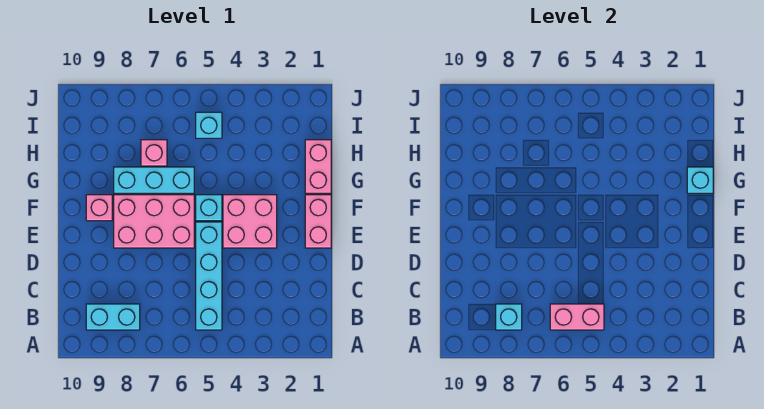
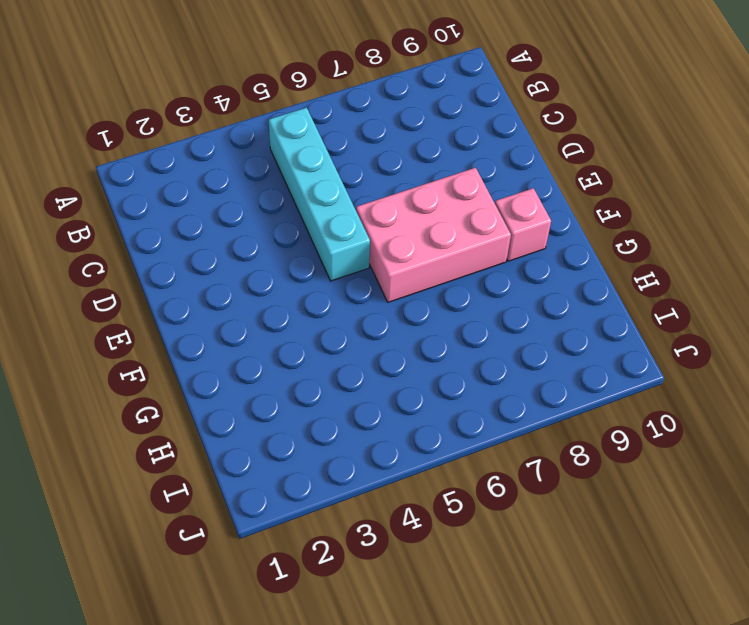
none -> cyan 1x2 brick [86,304,140,330]
none -> pink 1x2 brick [305,195,331,248]
none -> pink 2x2 brick [223,195,277,248]

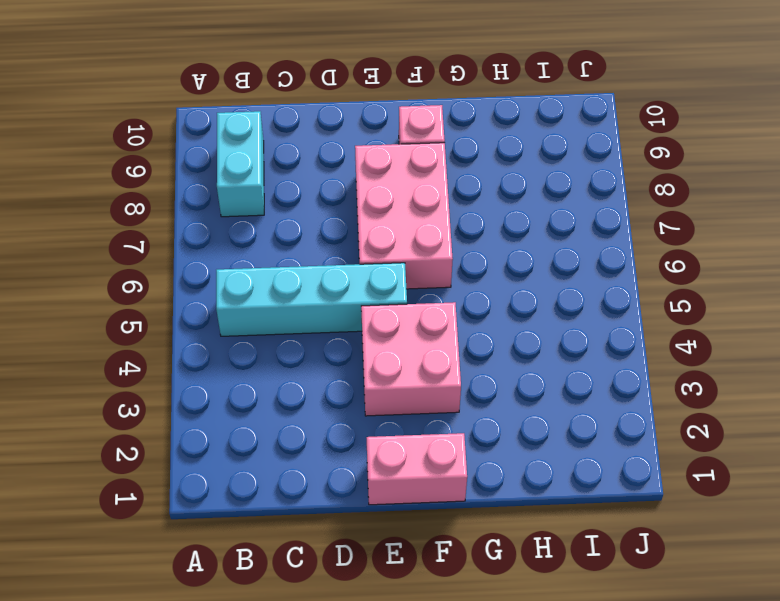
none -> cyan 1x1 brick [196,195,222,221]
none -> pink 1x2 brick [305,140,331,193]
none -> cyan 1x3 brick [114,167,194,193]

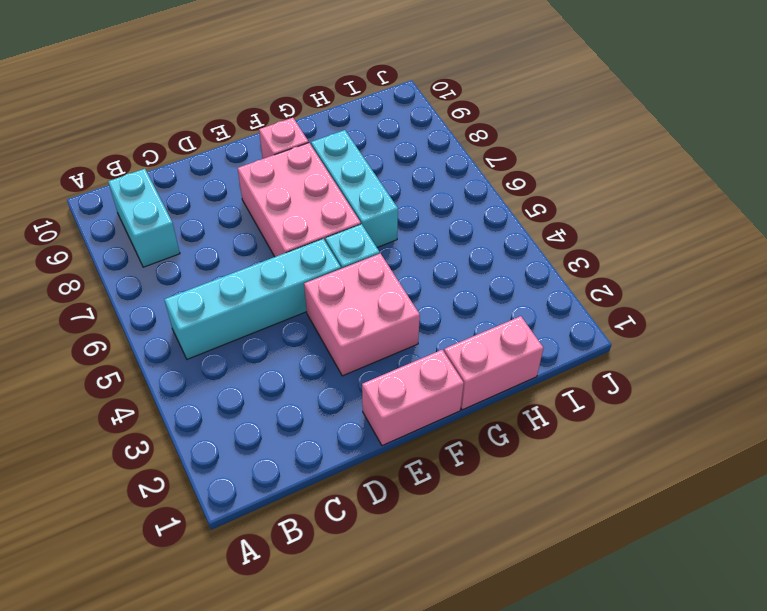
none -> pink 1x1 brick [141,140,167,166]
none -> cyan 1x1 brick [196,112,222,138]
none -> pink 1x2 brick [550,304,604,330]

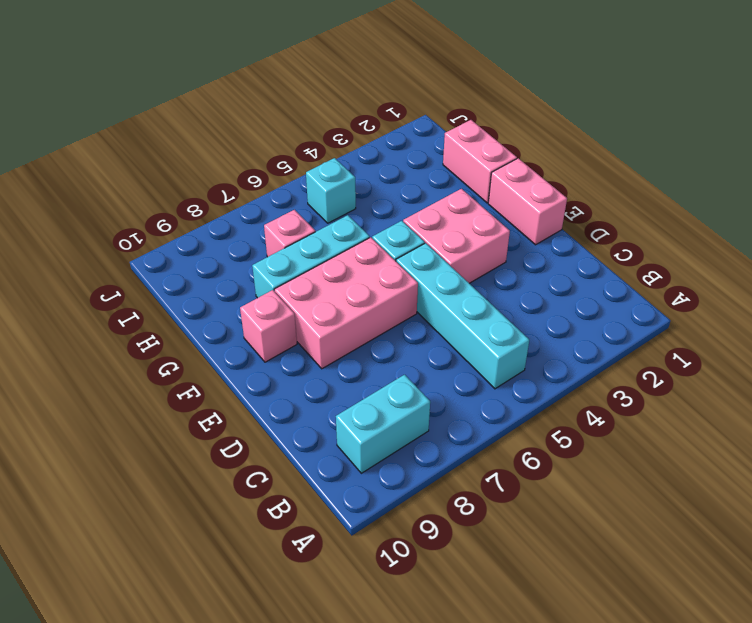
none -> pink 1x2 brick [550,304,604,330]
none -> cyan 1x1 brick [496,304,522,330]
none -> cyan 1x1 brick [687,167,713,193]

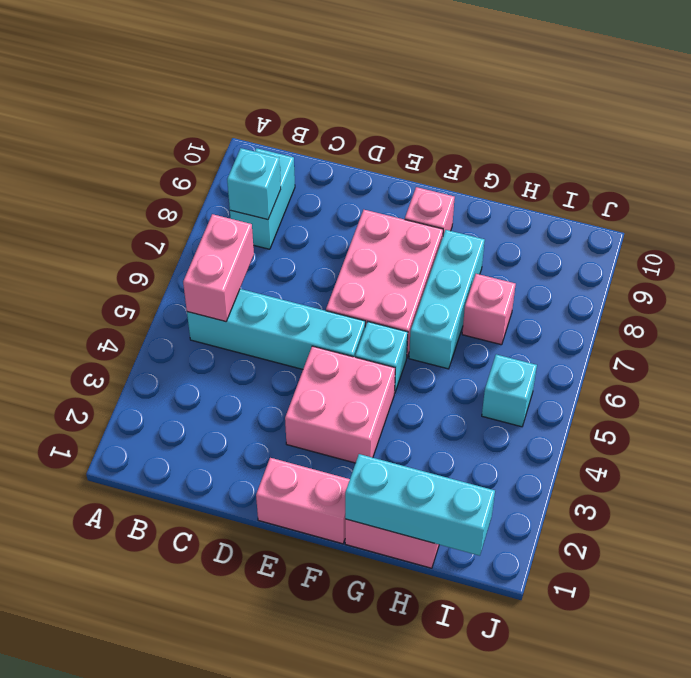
cyan 1x3 brick [345,454,495,556] -> cyan 1x1 brick [687,167,713,193]

